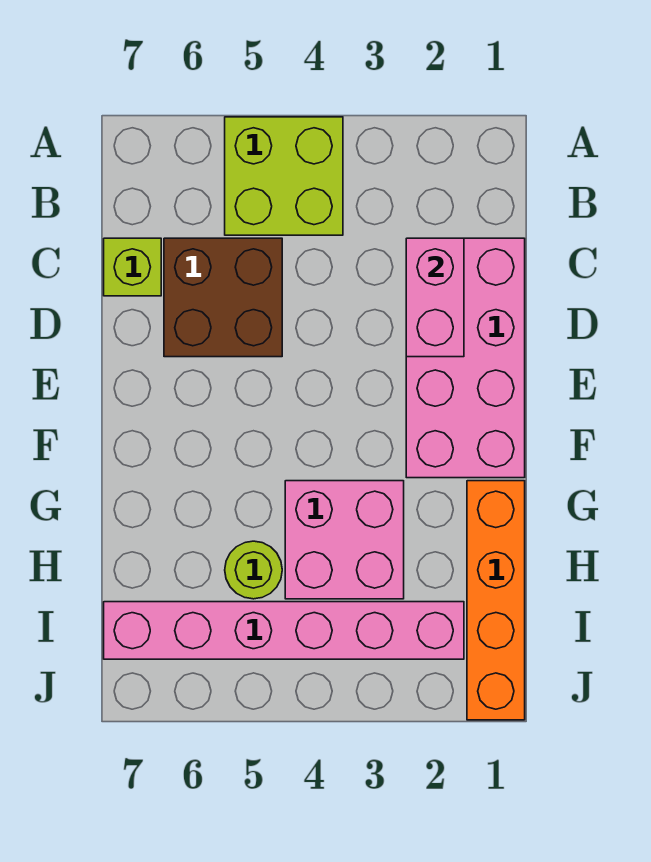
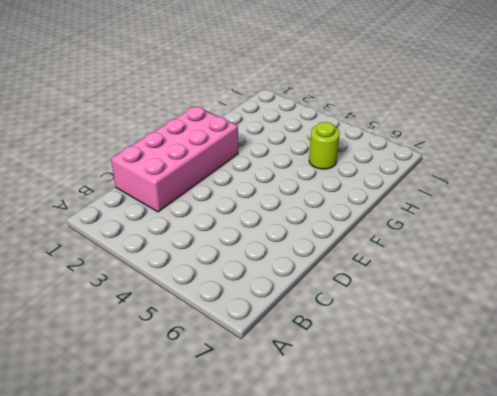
none -> lime 2x2 brick [225,117,343,235]
none -> brown 2x2 brick [164,238,282,357]

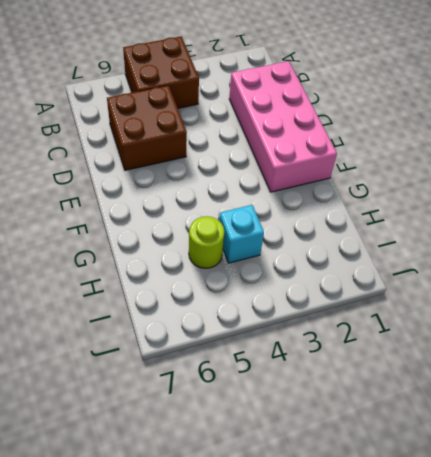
brown 2x2 brick [123,37,199,108] -> lime 2x2 brick [225,117,343,235]
cyan 1x1 brick [219,205,264,263] -> pink 2x2 brick [285,481,404,599]
none -> lime 1x1 brick [104,238,161,296]
none -> orange 1x4 brick [467,481,525,720]

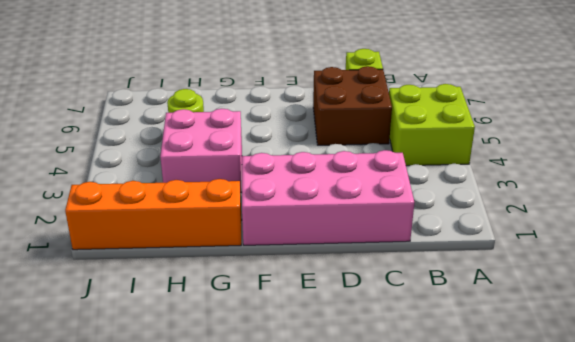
none -> pink 1x6 brick [104,602,464,659]
none -> pink 1x2 brick [406,238,464,357]

